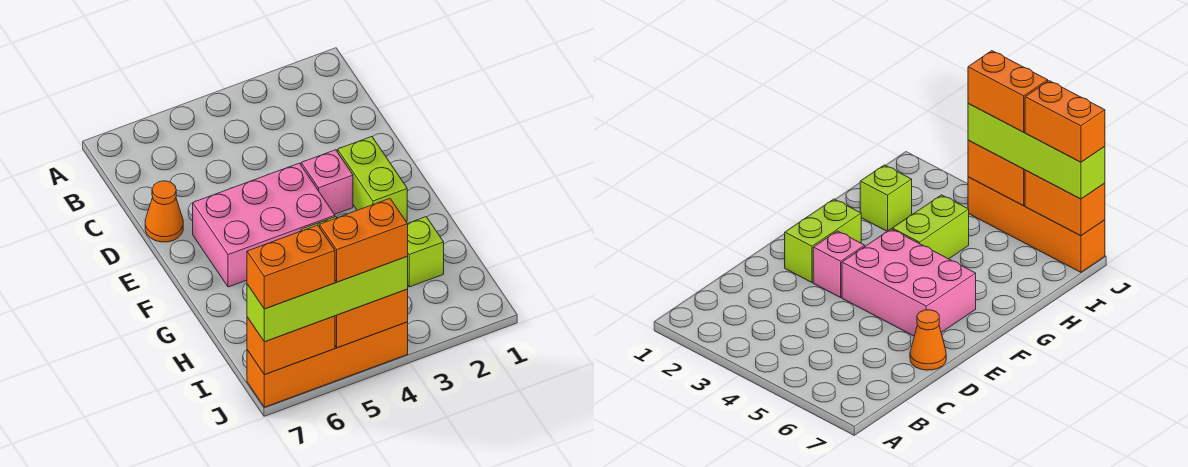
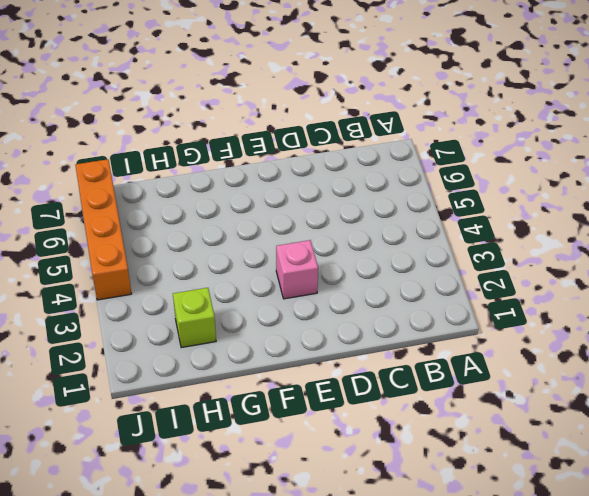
none -> orange 1x1 cone [145,181,183,242]
none -> lime 1x2 brick [338,137,407,221]
none -> pink 2x3 brick [193,163,335,287]

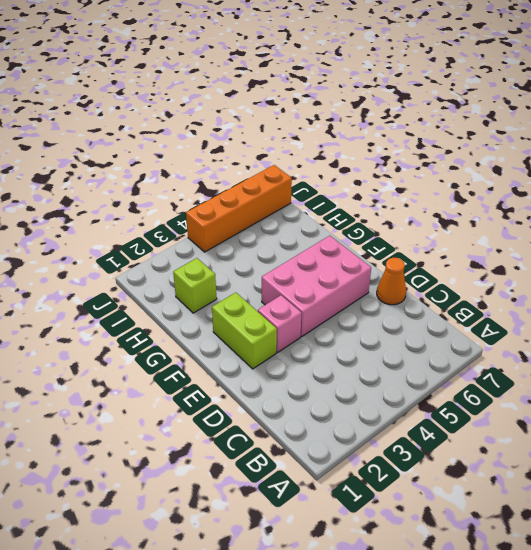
none -> lime 1x2 brick [892,195,969,259]
none -> orange 1x2 brick [335,289,408,348]
none -> orange 1x2 brick [247,316,335,375]

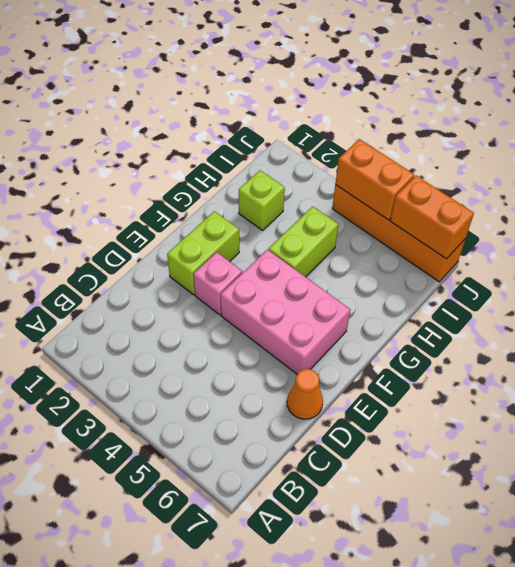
none -> lime 1x4 brick [247,257,408,342]
none -> orange 1x2 brick [320,199,408,282]
none -> orange 1x2 brick [247,225,335,309]

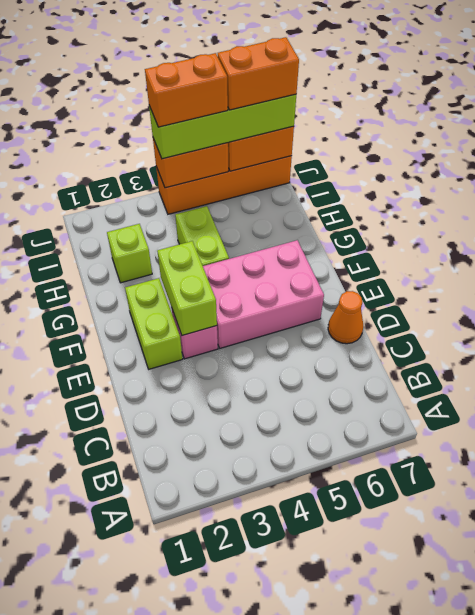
lime 1x2 brick [157,241,217,336] -> none

